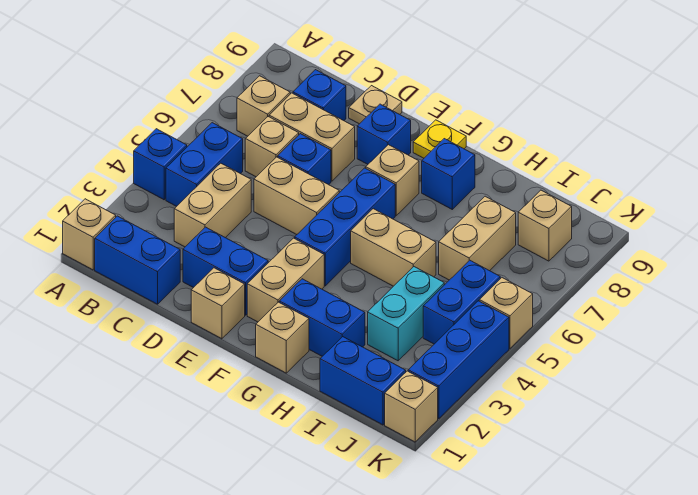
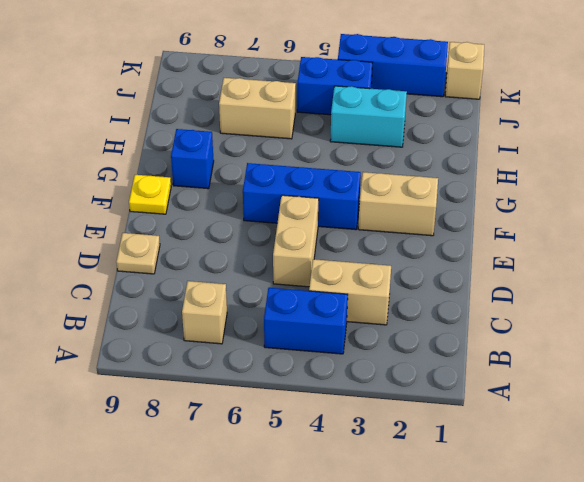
none -> tan 1x1 brick [63,199,116,270]
none -> blue 1x1 brick [134,129,187,200]
none -> blue 1x2 brick [95,216,180,304]
none -> tan 1x1 brick [245,117,299,177]

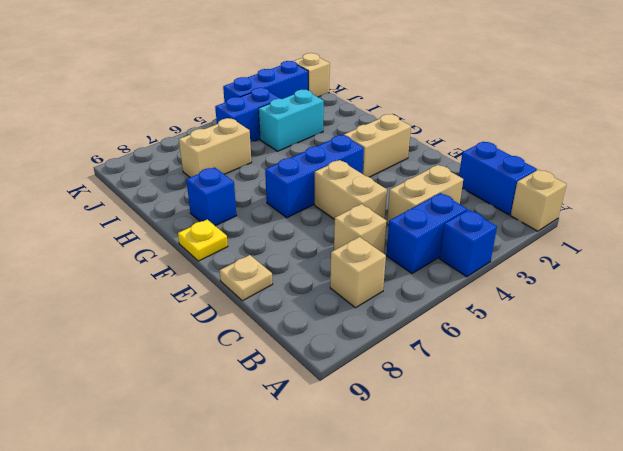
none -> tan 1x2 brick [269,93,355,181]
none -> blue 1x1 brick [293,70,346,121]
none -> blue 1x2 brick [183,227,268,315]
none -> blue 1x1 brick [278,134,331,185]

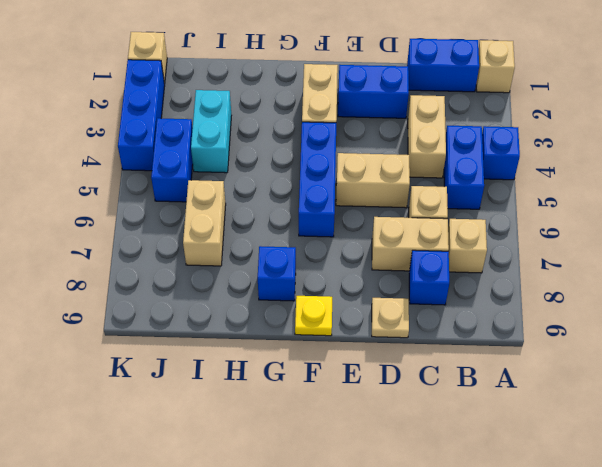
none -> blue 1x1 brick [278,134,331,185]
none -> tan 1x1 brick [191,268,245,339]
none -> blue 1x1 brick [357,104,411,164]
none -> tan 1x1 brick [366,145,419,215]

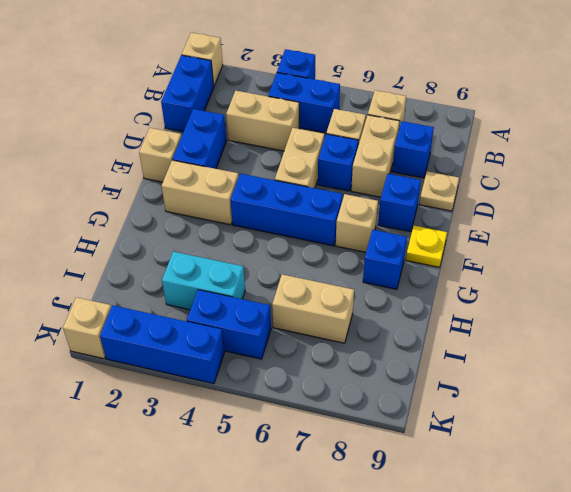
none -> tan 1x1 brick [256,302,309,373]
none -> blue 1x2 brick [279,279,365,356]
none -> tan 1x2 brick [351,209,436,286]
none -> blue 1x2 brick [320,337,406,425]

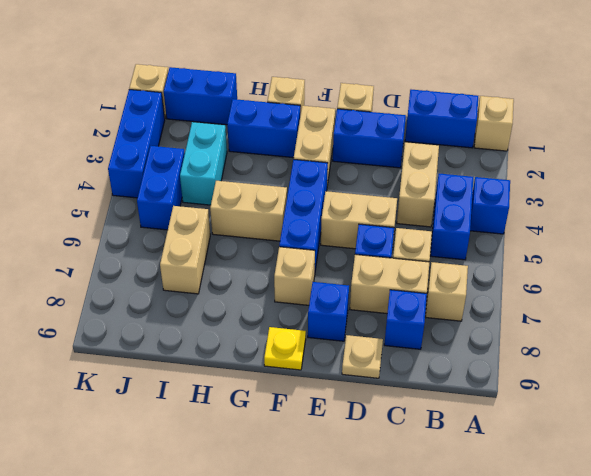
none -> blue 1x1 brick [422,139,475,209]
none -> tan 1x1 brick [518,190,572,261]
none -> tan 1x1 brick [479,278,533,348]

